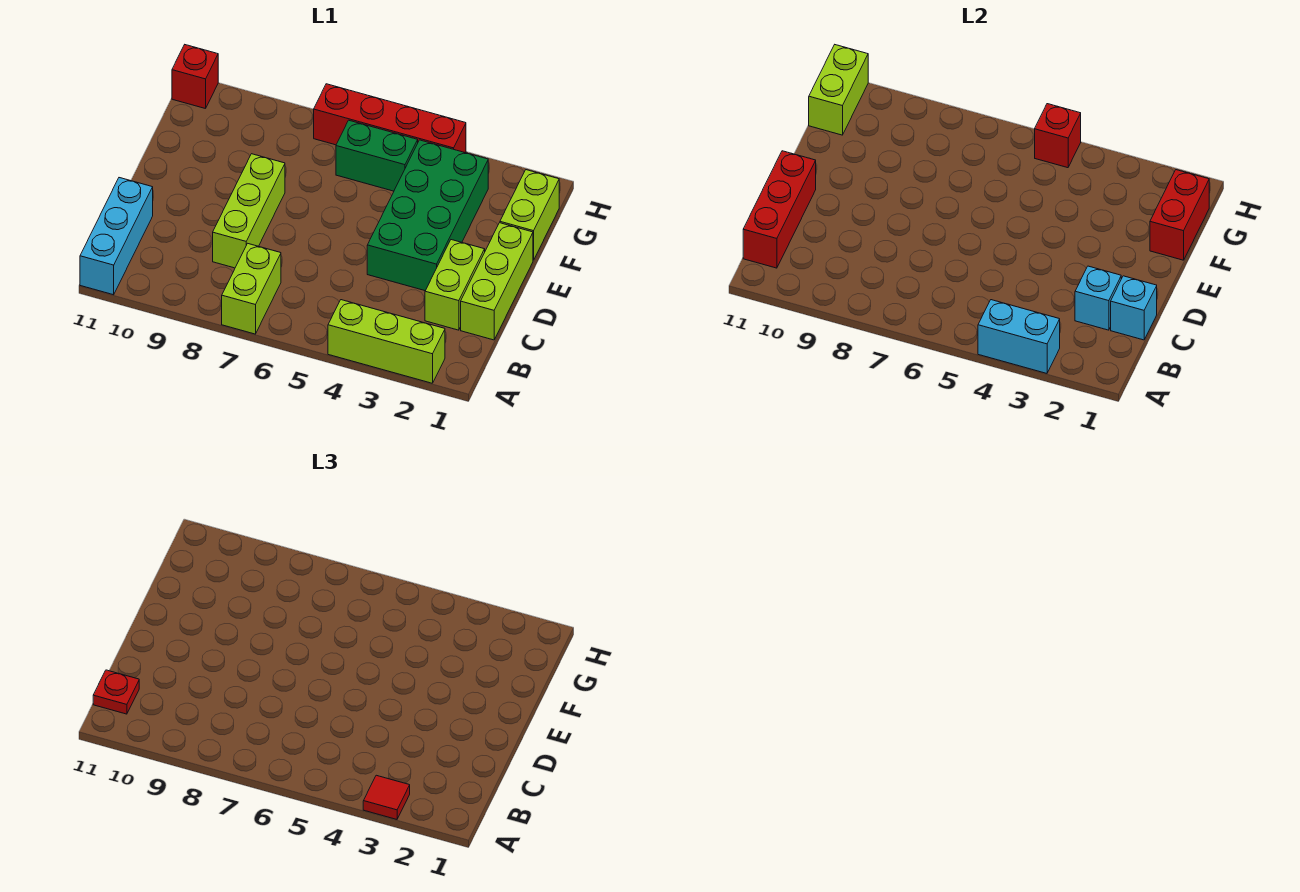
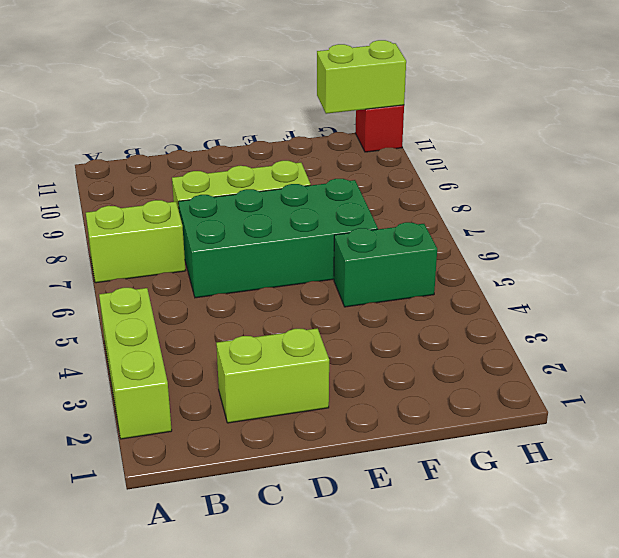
green 2x4 brick [178,179,378,298] -> green 2x4 brick moved to [367,140,488,291]
green 1x2 brick [334,222,437,307] -> green 1x2 brick turned to [336,120,418,191]
none -> cyan 1x3 brick [80,178,153,295]
none -> lime 1x3 brick [461,223,533,340]
none -> lime 1x2 brick [500,170,559,260]

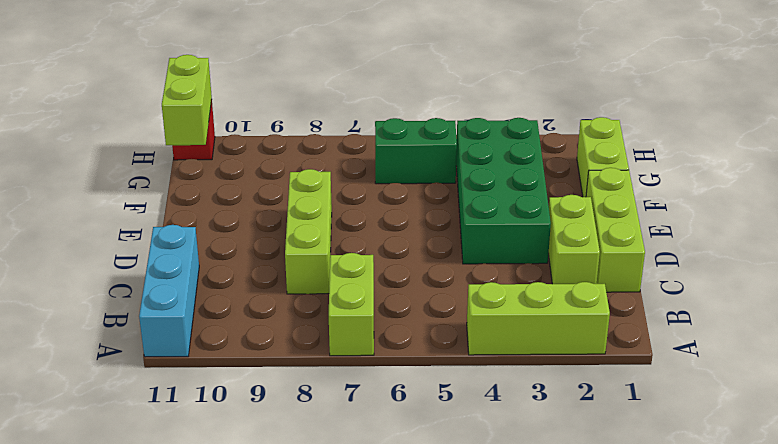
none -> red 1x4 brick [314,84,466,153]
none -> cyan 1x2 brick [978,300,1060,373]
none -> red 1x3 brick [743,151,816,268]

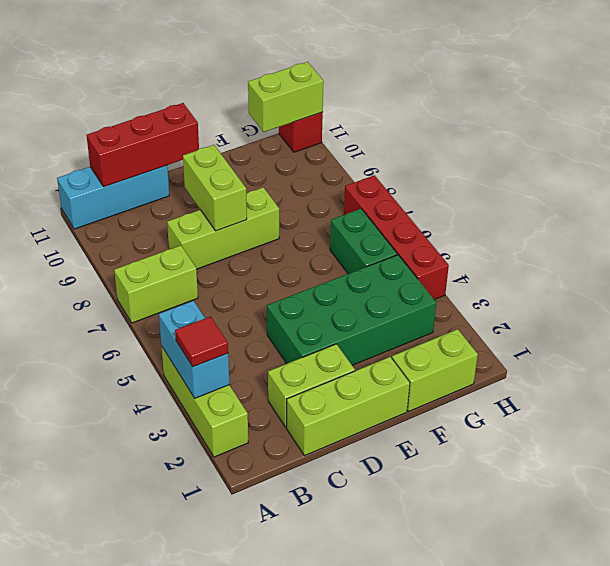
lime 1x2 brick [183,145,247,231] -> none
none -> cyan 1x1 brick [1111,276,1157,340]
none -> cyan 1x1 brick [1075,266,1122,330]
none -> red 1x2 brick [1150,170,1209,260]

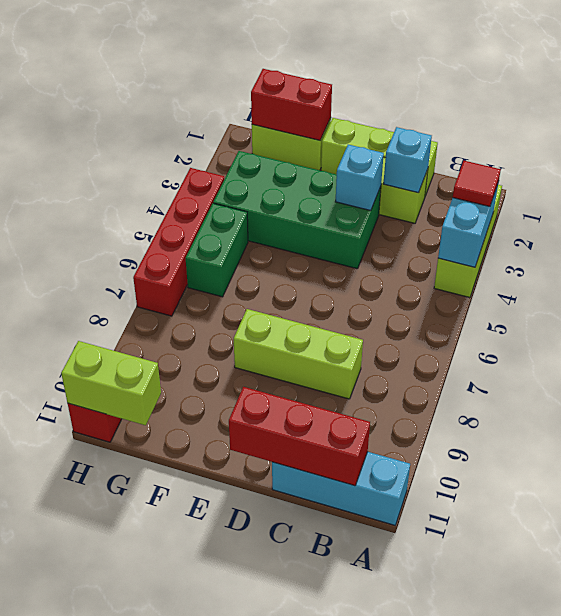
cyan 1x1 brick [336,145,384,211] -> cyan 1x1 brick moved to [1111,276,1157,340]
none -> lime 1x2 brick [222,243,281,334]
none -> red 1x1 brick [1035,104,1081,168]
none -> red 1x1 plate [93,670,139,714]

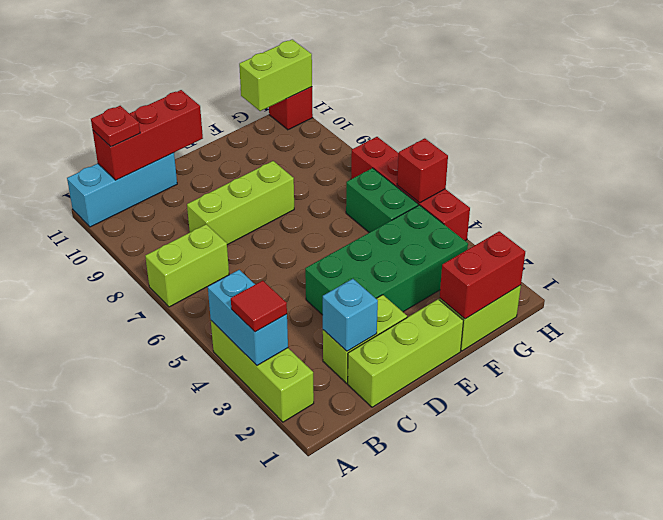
none -> cyan 1x1 brick [1111,276,1157,340]

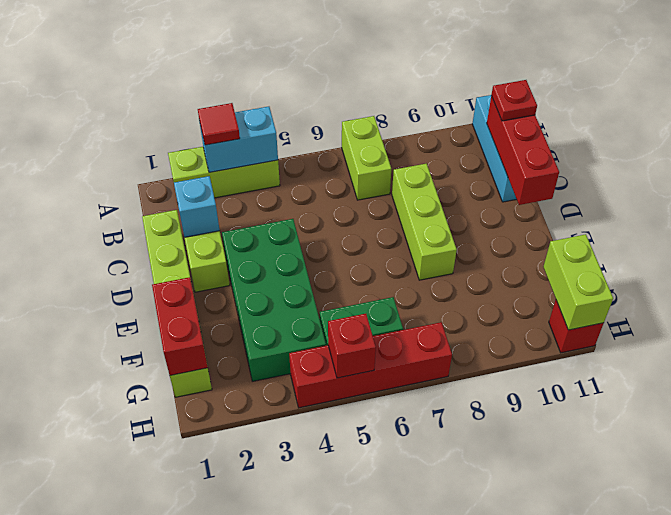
none -> cyan 1x1 brick [1111,276,1157,340]

